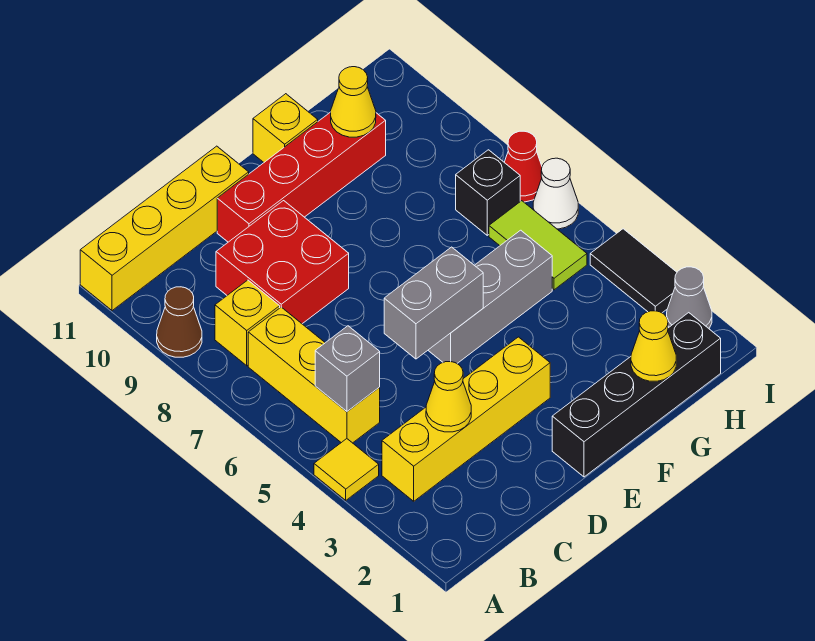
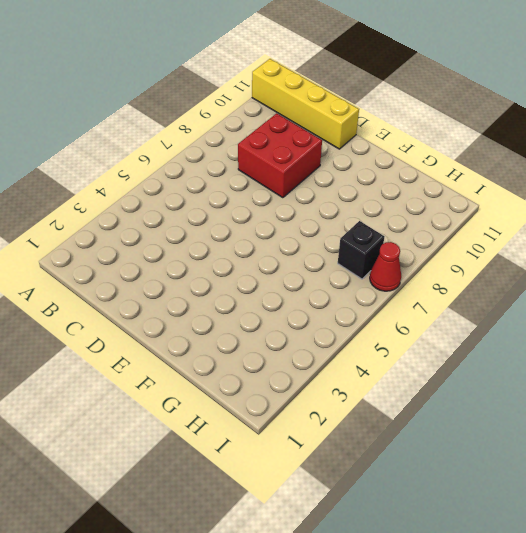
none -> yellow 1x1 tile [314,439,379,500]
none -> brown 1x1 cone [157,287,202,357]
none -> yellow 1x4 brick [382,337,550,501]

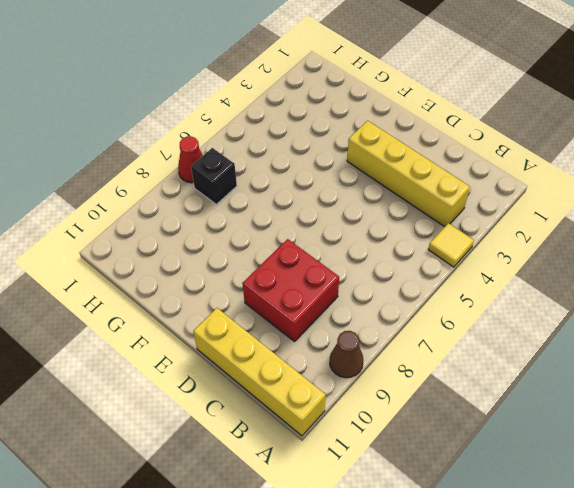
none -> yellow 1x3 brick [248,307,380,443]
none -> yellow 1x1 brick [215,280,280,366]
none -> red 1x4 brick [217,112,386,242]

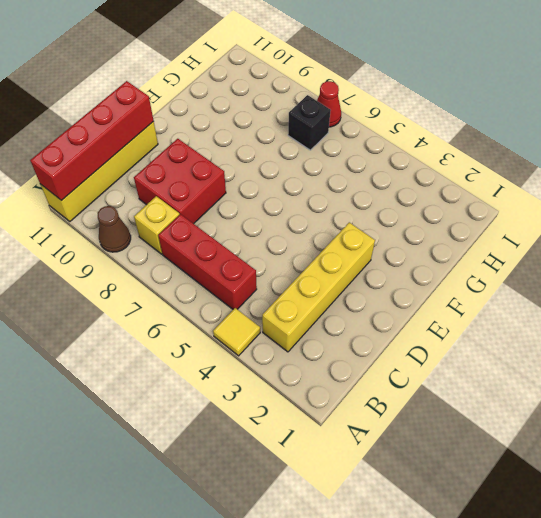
red 1x4 brick [30,81,154,201] -> red 1x4 brick moved to [217,112,386,242]
red 1x3 brick [158,214,257,309] -> yellow 1x3 brick [248,307,380,443]
none -> black 1x4 brick [552,313,721,477]
none -> grey 1x3 brick [428,230,552,363]
none -> yellow 1x1 brick [253,94,318,162]

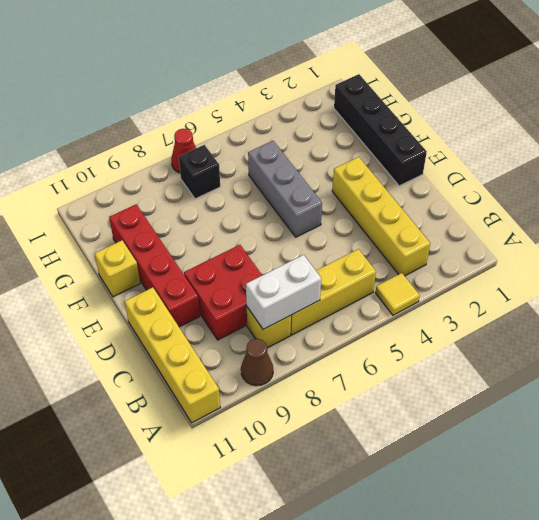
white 1x2 brick [246,255,321,329] -> none
none -> lime 1x2 tile [489,201,587,290]
none -> grey 1x1 cone [667,267,712,328]
none -> black 1x2 tile [590,229,677,313]

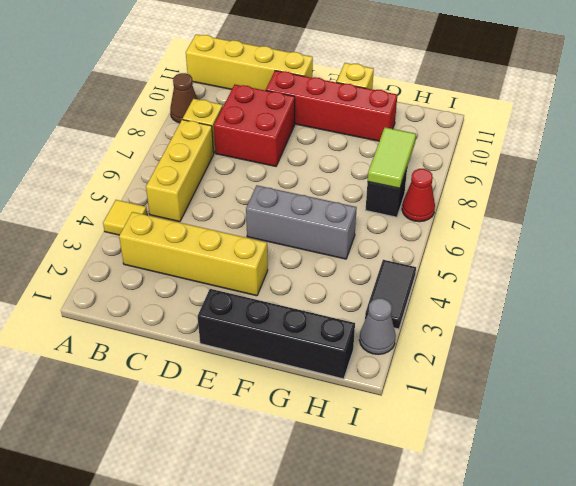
lime 1x2 tile [368,127,416,188] -> lime 1x2 tile moved to [489,201,587,290]
none -> white 1x1 cone [533,158,578,229]
none -> grey 1x1 brick [315,326,380,411]
none -> yellow 1x1 cone [426,361,471,432]

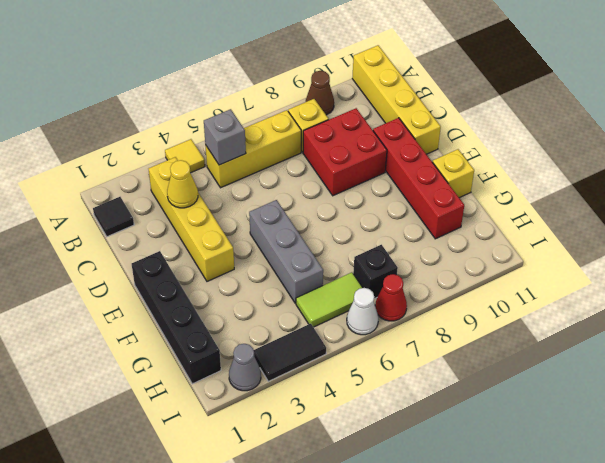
black 1x1 tile [93,197,134,237] -> none
none -> grey 1x2 brick [384,247,483,359]
none -> yellow 1x1 cone [631,311,676,381]
none -> yellow 1x1 cone [331,67,376,137]

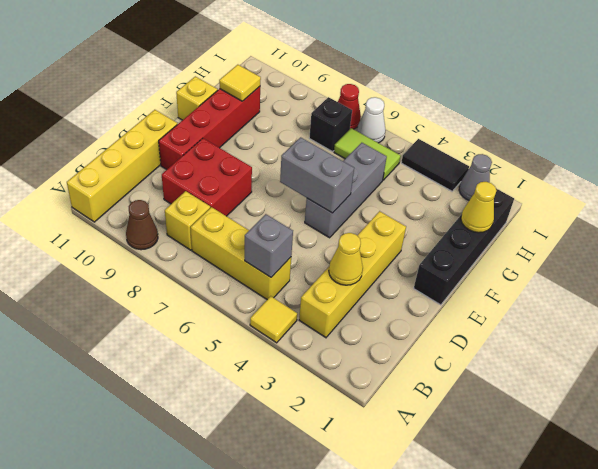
grey 1x2 brick [280,137,354,213] -> grey 1x2 brick turned to [384,247,483,359]
yellow 1x1 tile [219,65,261,101] -> yellow 1x1 cone [331,67,376,137]

